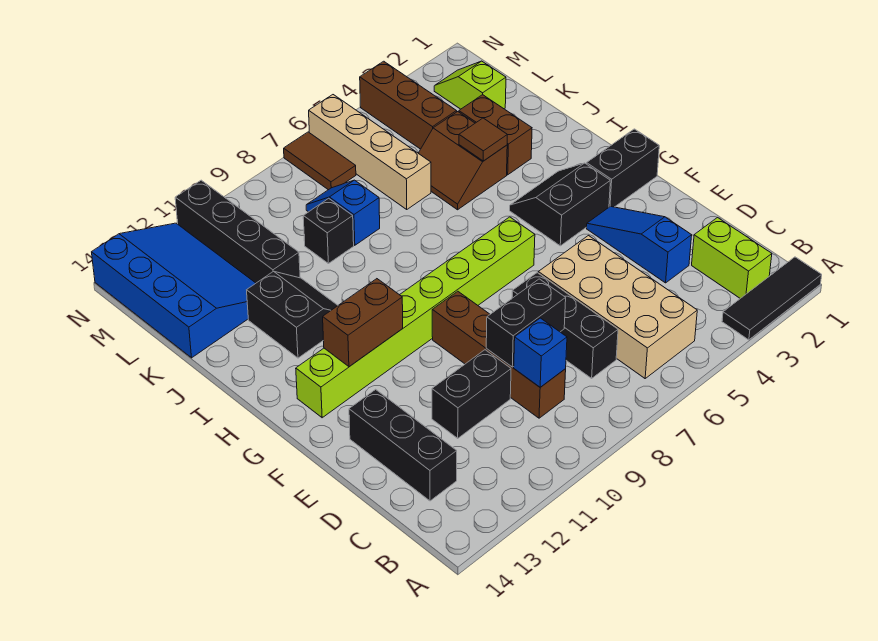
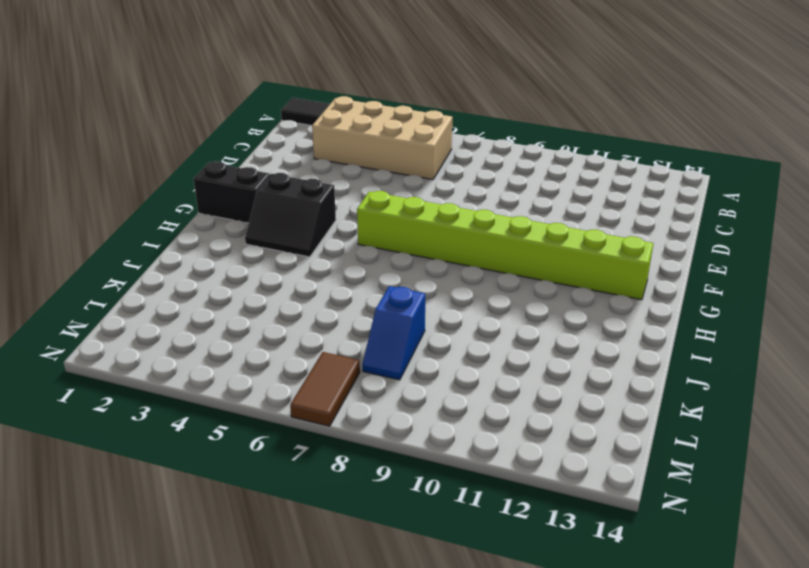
tan 2x4 brick [312,96,452,180] -> tan 2x4 brick turned to [538,236,697,378]
none -> lime 1x2 brick [692,217,772,298]
none -> black 1x3 brick [512,273,618,378]
none -> brown 1x4 brick [432,291,566,418]

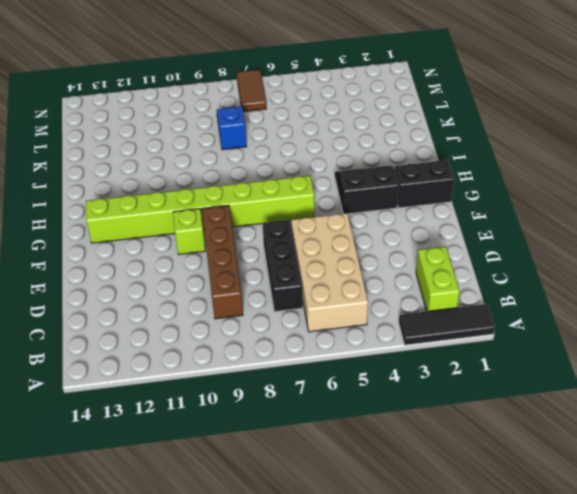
lime 1x1 brick [173,209,205,255] -> none
none -> black 1x3 brick [349,389,457,501]
none -> blue 1x3 slope [587,206,692,283]
none -> black 1x2 brick [432,350,511,438]

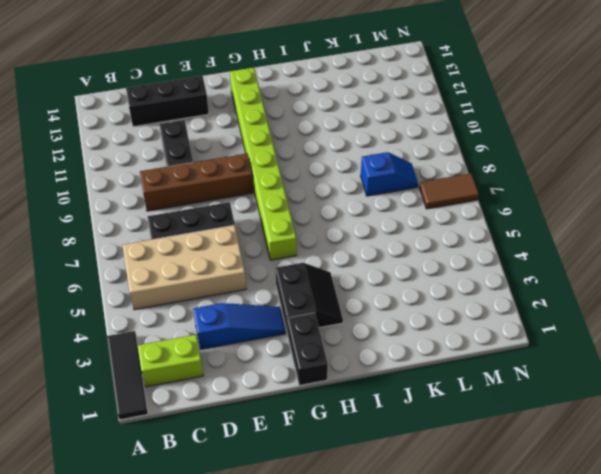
none -> black 2x2 slope [247,271,338,358]
none -> brown 1x2 brick [459,95,532,175]
none -> brown 2x2 slope [418,112,507,210]

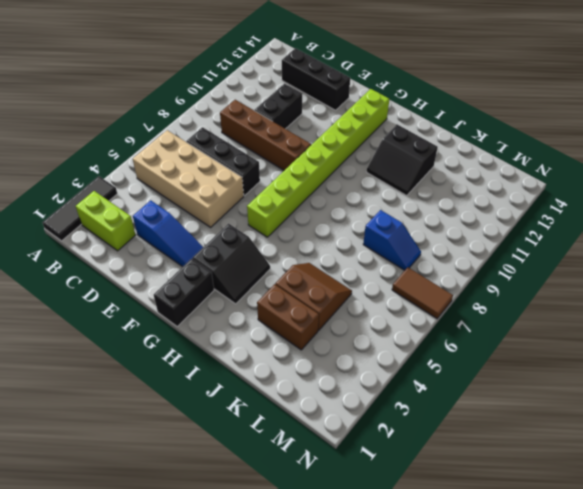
none -> tan 1x4 brick [309,95,431,209]
none -> black 1x1 brick [303,198,354,264]
none -> black 1x4 brick [175,180,300,283]

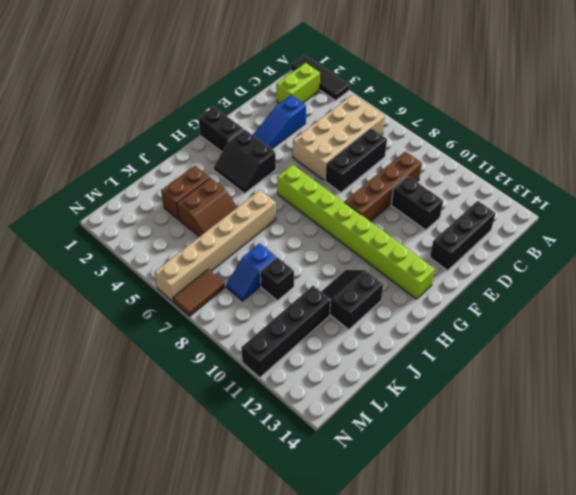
tan 1x6 brick [154,190,276,302] -> tan 1x4 brick [309,95,431,209]
none -> blue 3x4 slope [92,223,256,358]
none -> lime 1x2 slope [434,61,506,109]
none -> brown 1x3 brick [360,61,457,149]

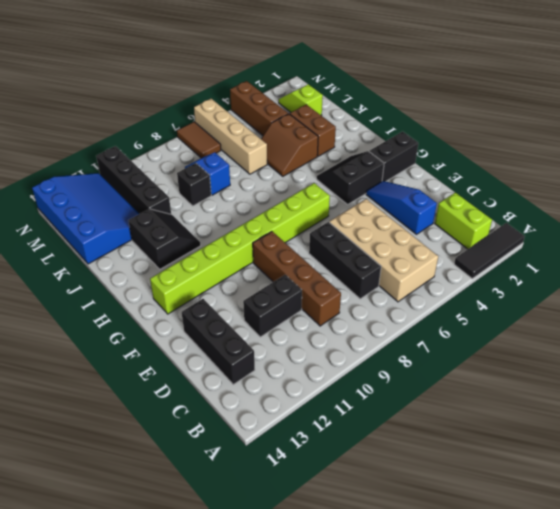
none -> blue 1x1 brick [514,318,567,387]
none -> black 1x2 brick [486,279,566,367]
none -> brown 1x2 brick [323,279,403,367]

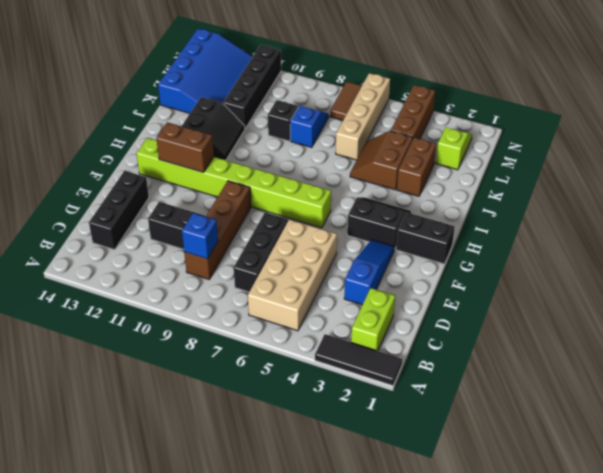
none -> black 1x2 brick [486,279,566,367]
none -> brown 1x1 tile [459,118,507,161]

